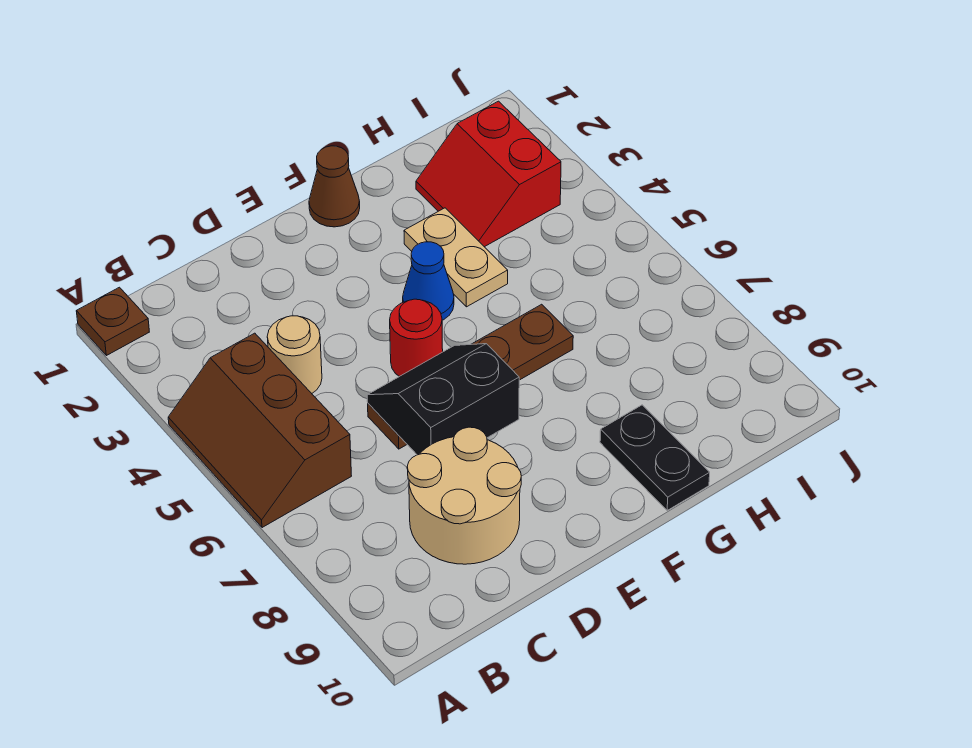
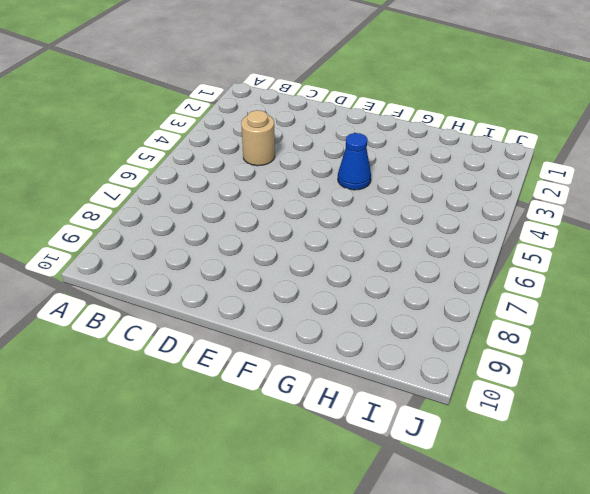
none -> brown 1x1 plate [76,287,149,356]
none -> brown 2x3 slope [168,333,351,528]
none -> tan 2x2 round brick [407,427,521,564]

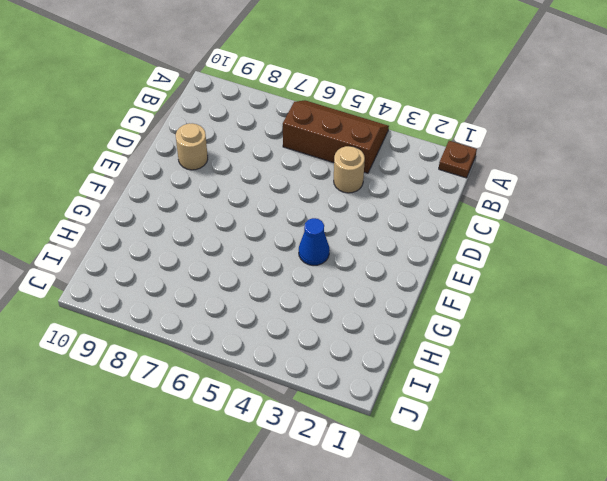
tan 1x1 round brick [176,123,208,170] -> tan 2x2 round brick [407,427,521,564]
none -> brown 1x4 plate [368,304,573,449]
none -> red 1x1 round brick [390,299,443,377]
none -> brown 1x1 cone [309,146,360,227]

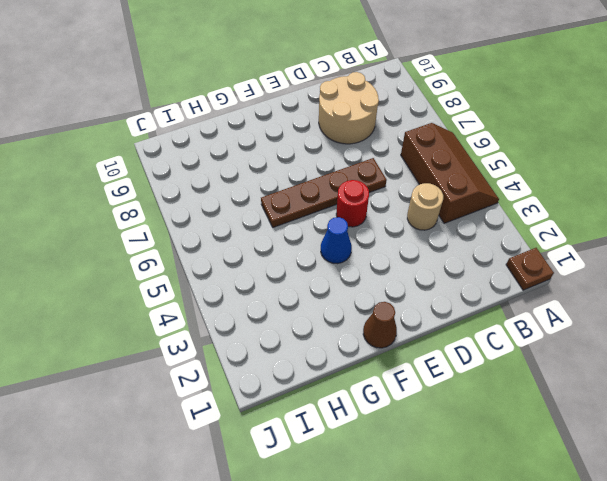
none -> tan 1x2 plate [404,208,508,307]
none -> black 1x2 plate [600,405,710,510]
none -> red 2x2 slope [416,101,561,247]

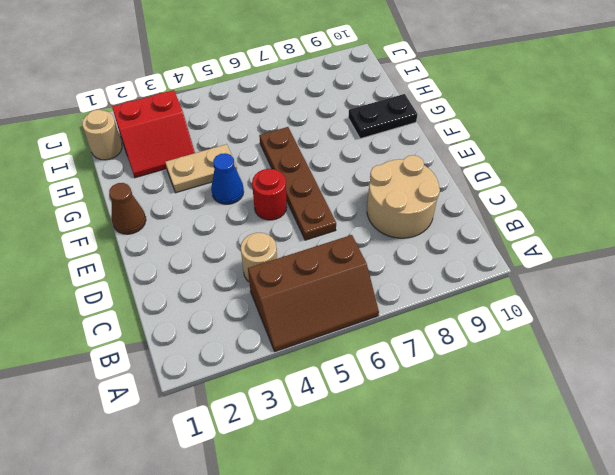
tan 1x1 round brick [82,110,122,160] -> none
none -> brown 1x1 plate [76,287,149,356]
none -> black 2x2 slope [367,344,519,455]

